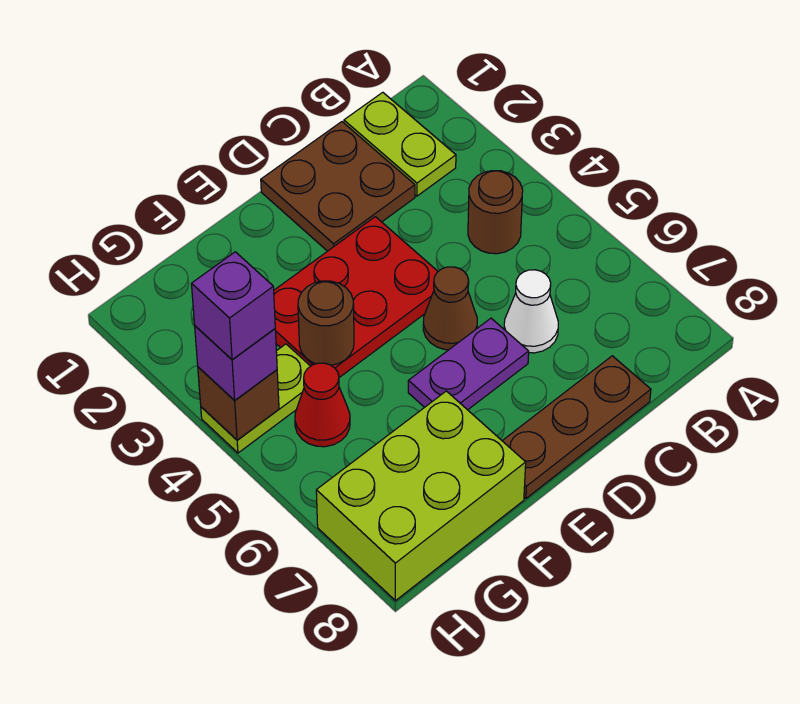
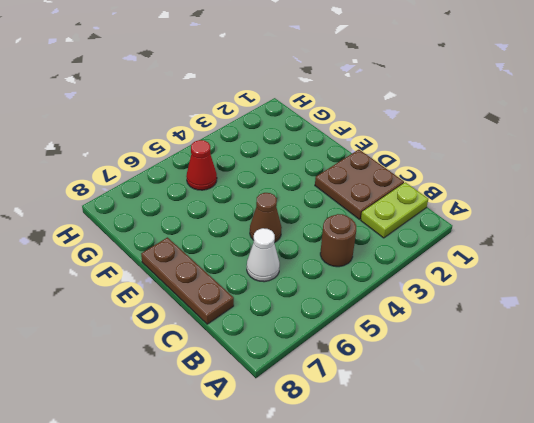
none -> red 2x3 plate [274,217,438,377]
none -> purple 1x2 plate [408,318,529,410]
none -> lime 2x3 brick [316,391,526,601]

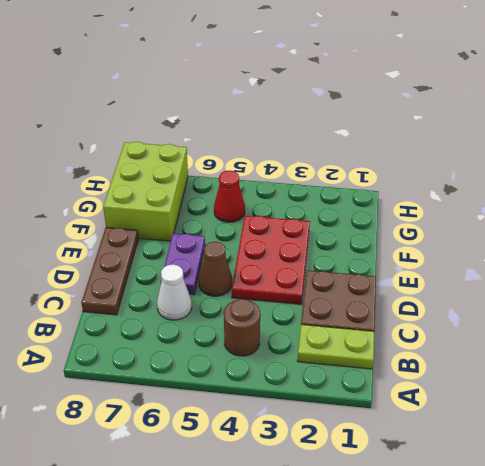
none -> lime 1x2 plate [201,344,310,453]
none -> brown 1x1 round brick [298,281,354,365]
none -> brown 1x1 brick [198,367,279,440]

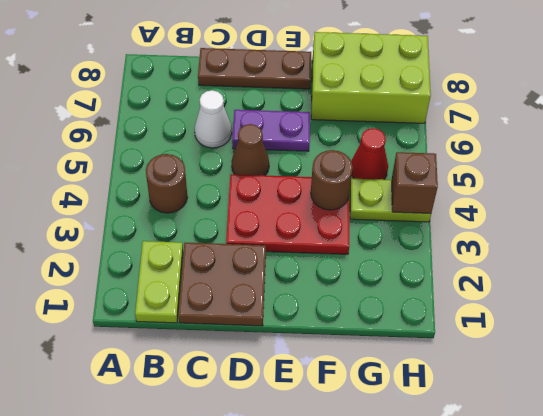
none -> purple 1x1 brick [195,326,277,401]
none -> purple 1x1 brick [192,252,275,360]

